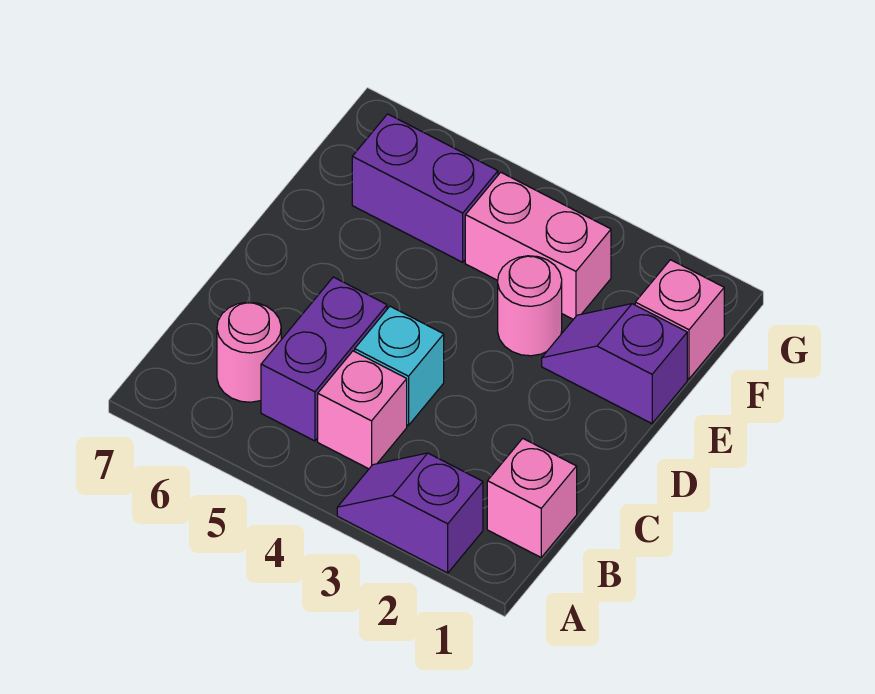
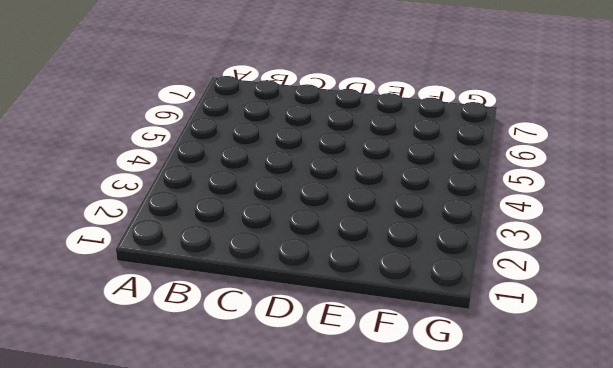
none -> purple 1x2 slope [337,453,483,573]
none -> pink 1x1 brick [487,438,577,557]

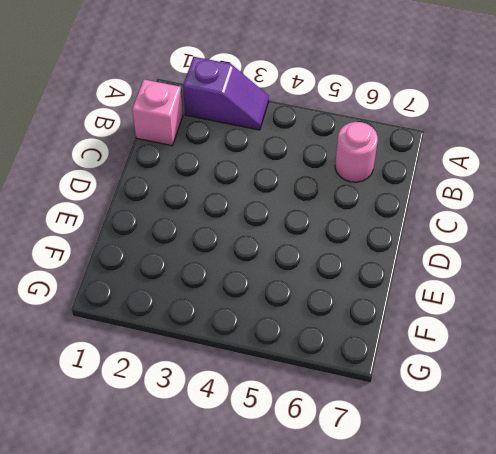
none -> pink 1x1 brick [318,351,407,469]
none -> purple 1x2 brick [261,277,387,441]

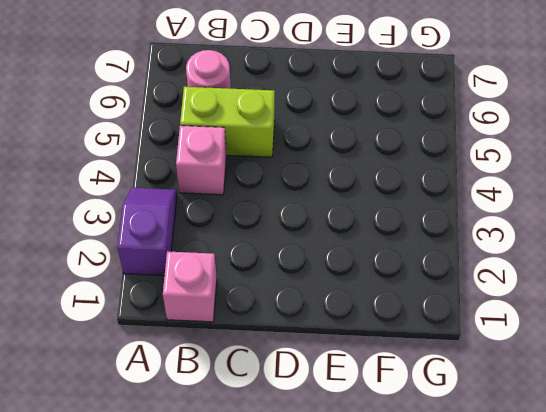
lime 1x2 brick [180,87,275,157] -> purple 1x2 brick [261,277,387,441]
none -> cyan 1x1 brick [355,306,444,425]
none -> purple 1x2 slope [542,304,687,423]

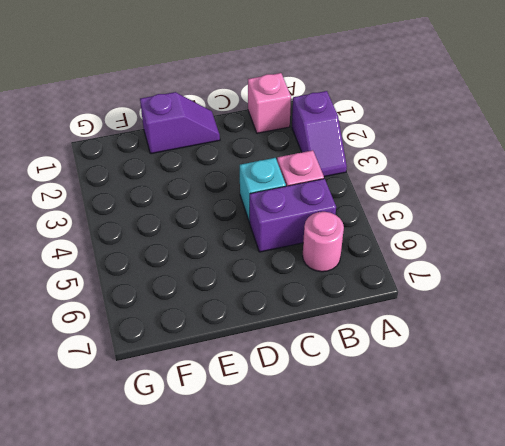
purple 1x2 slope [140,92,220,154] -> purple 1x2 slope turned to [542,304,687,423]
none -> pink 1x1 round brick [498,256,562,356]
none -> pink 1x1 brick [635,260,724,379]

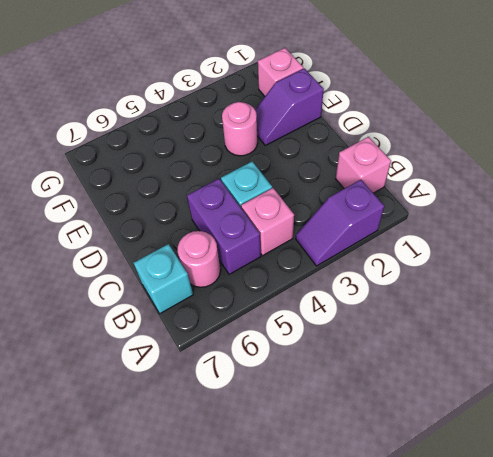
cyan 1x1 brick [134,244,193,314] -> none
none -> pink 1x2 brick [465,172,611,319]
none -> purple 1x2 brick [352,114,498,262]

